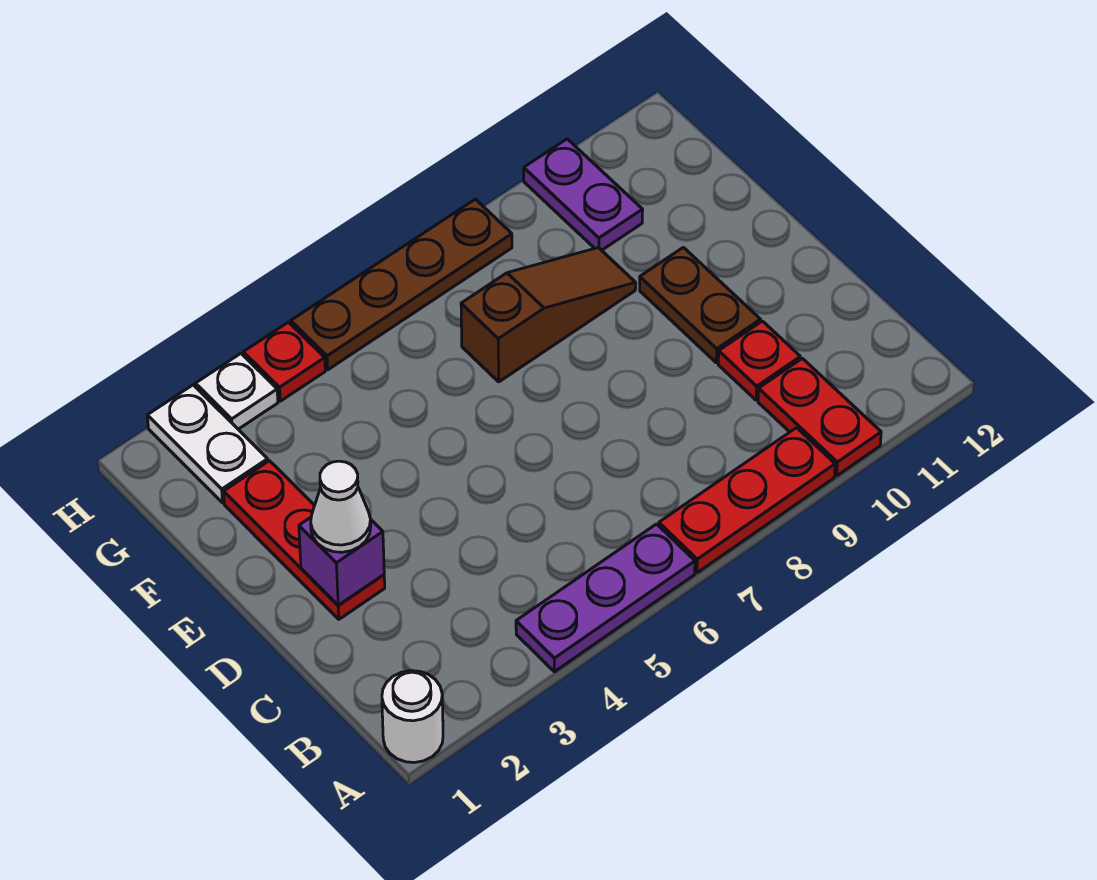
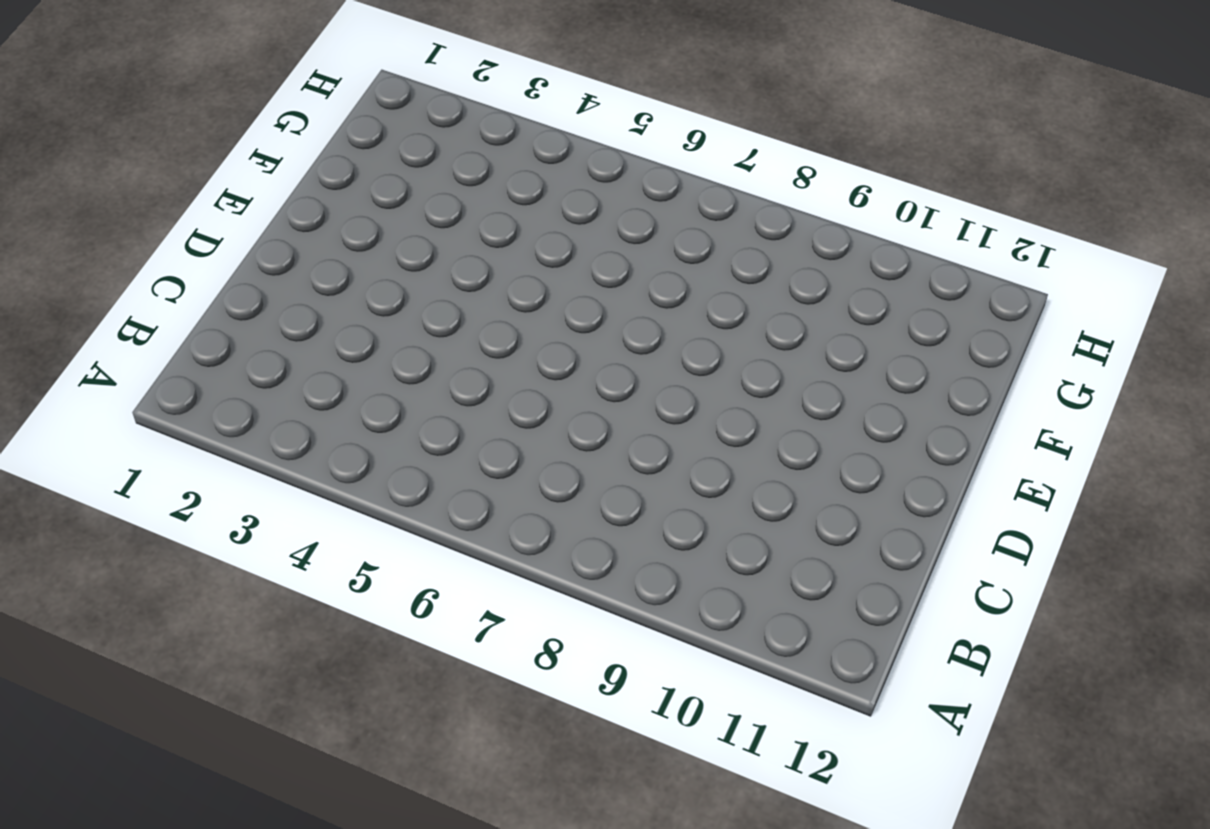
none -> white 1x1 round brick [382,671,443,763]
none -> purple 1x3 plate [516,524,695,672]
none -> red 1x3 plate [659,428,835,573]

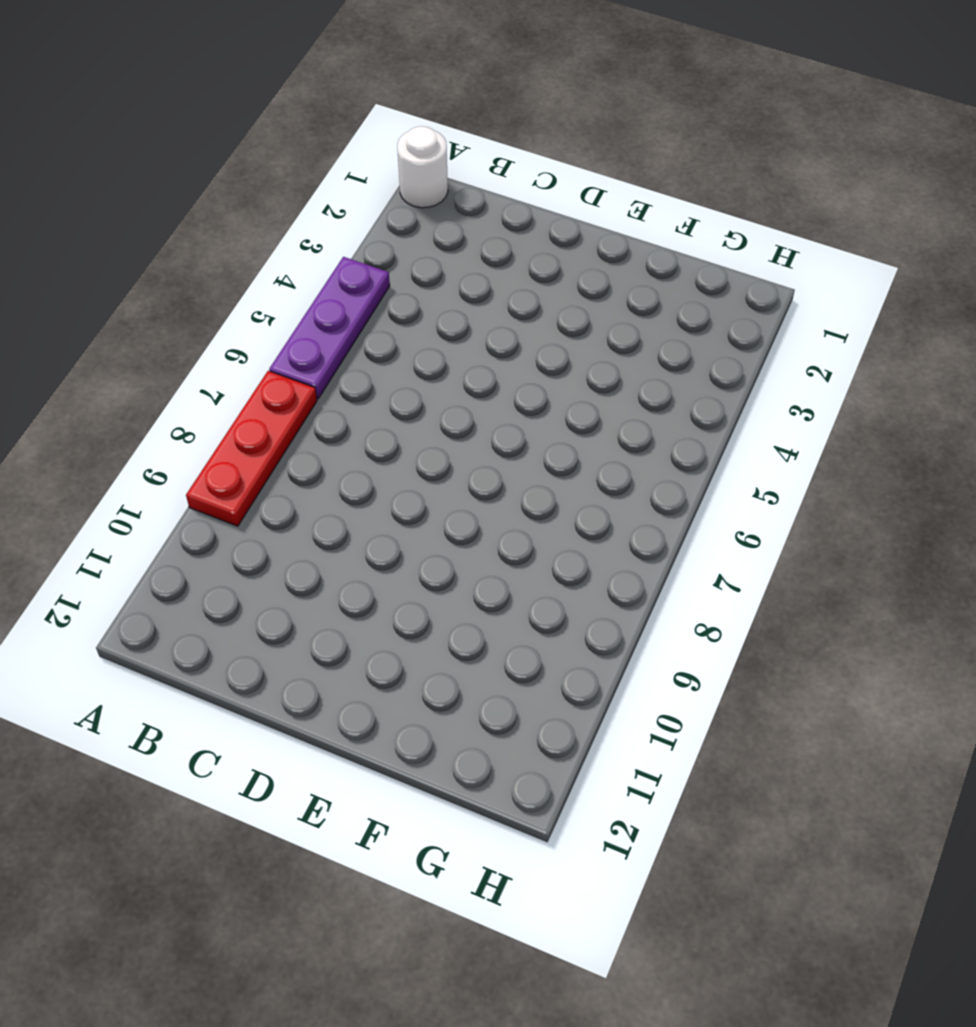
none -> red 1x2 plate [758,358,881,476]
none -> red 1x1 plate [718,321,800,400]
none -> red 1x3 plate [224,461,385,619]

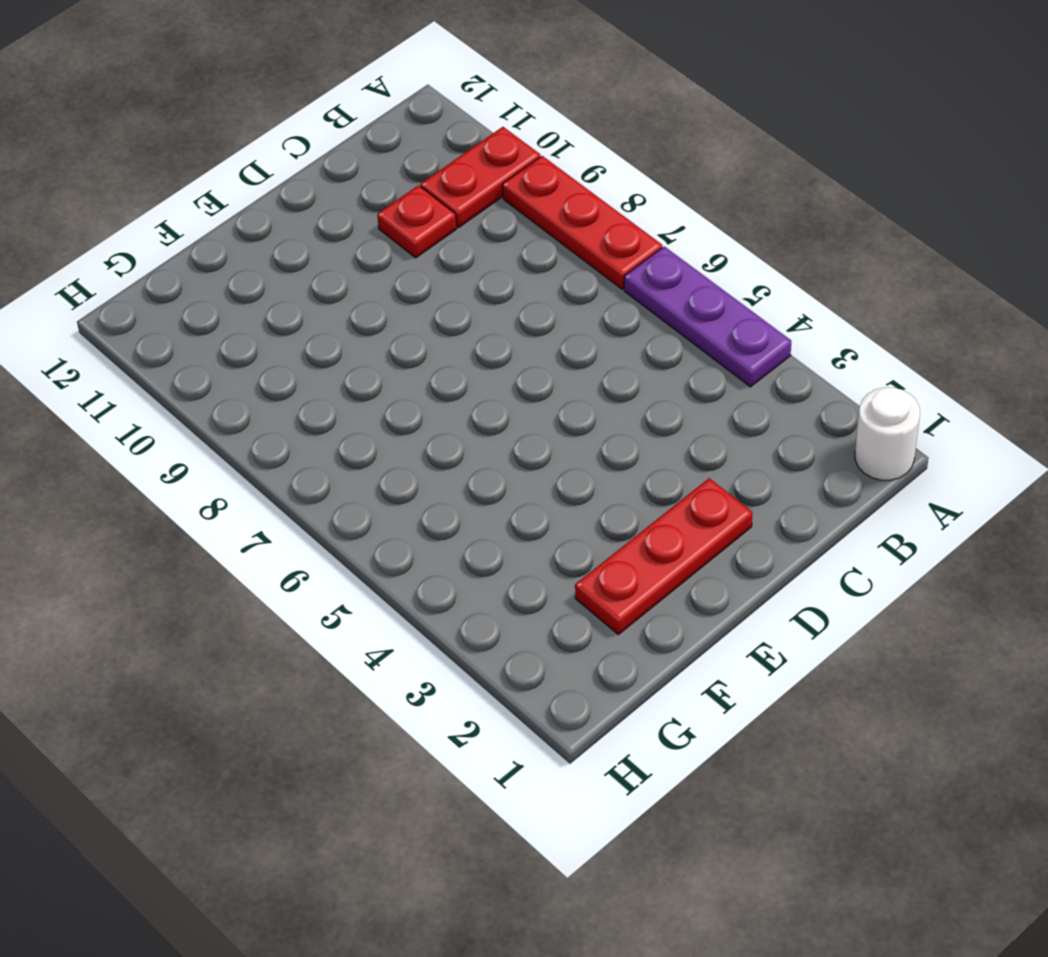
none -> brown 1x2 plate [640,247,761,363]
none -> brown 1x3 slope [461,248,636,382]
none -> white 1x2 plate [147,385,268,503]

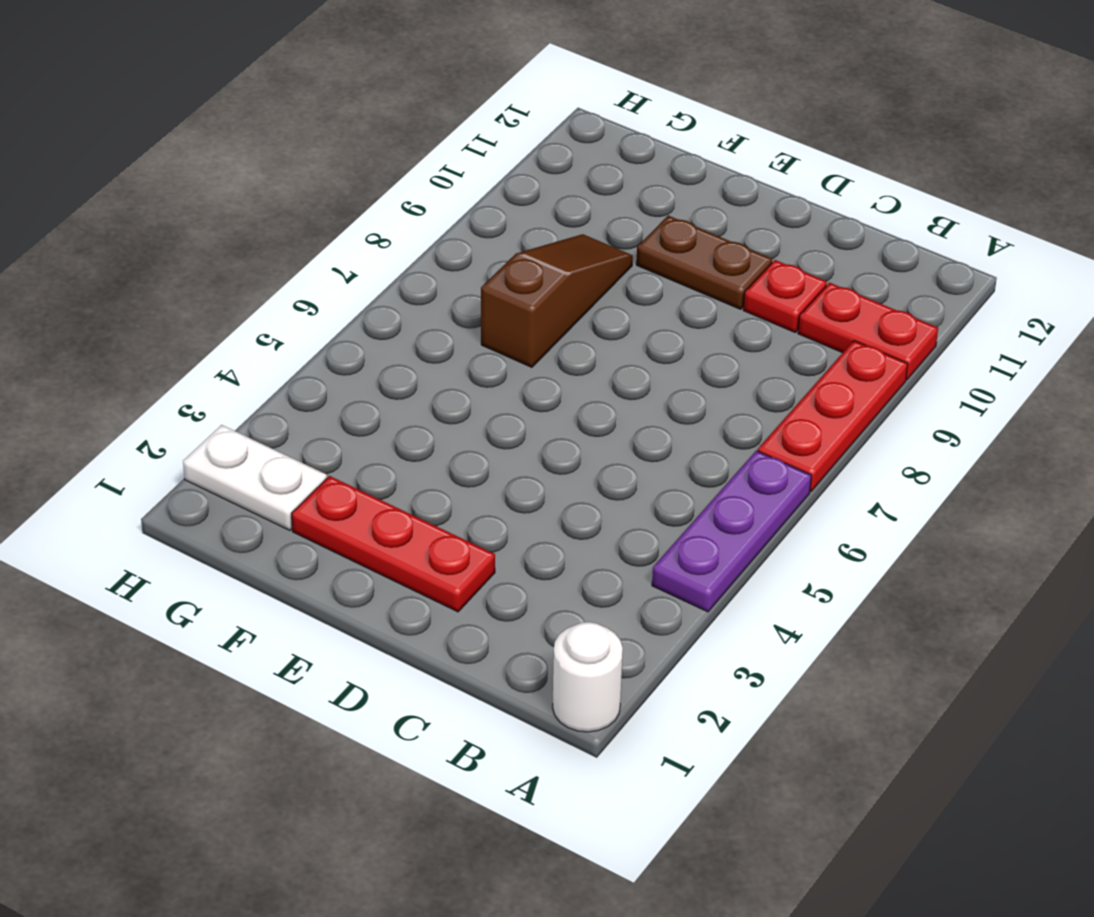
none -> purple 1x2 plate [524,139,643,250]
none -> white 1x1 plate [196,354,278,429]
none -> red 1x1 plate [243,322,325,401]

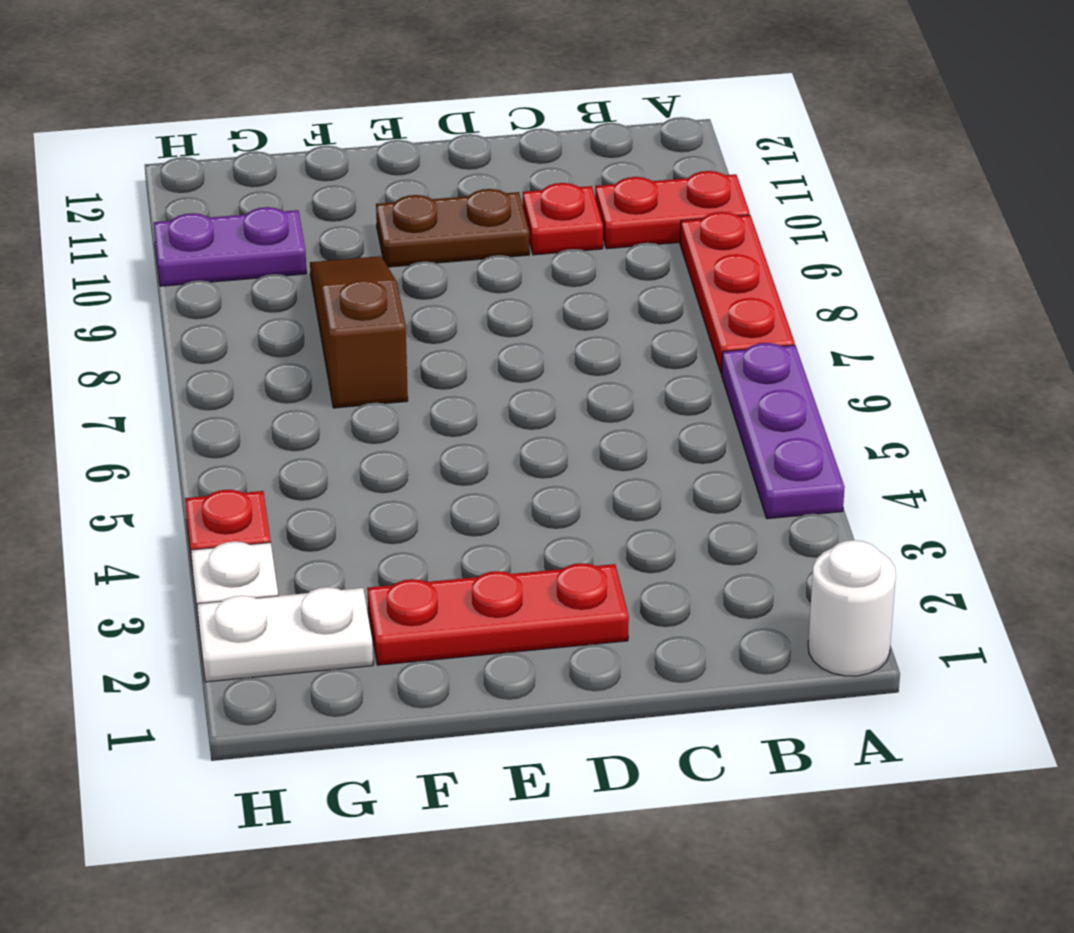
none -> brown 1x4 plate [291,199,512,370]
none -> purple 1x1 brick [299,518,384,605]
none -> white 1x1 cone [311,461,371,552]

